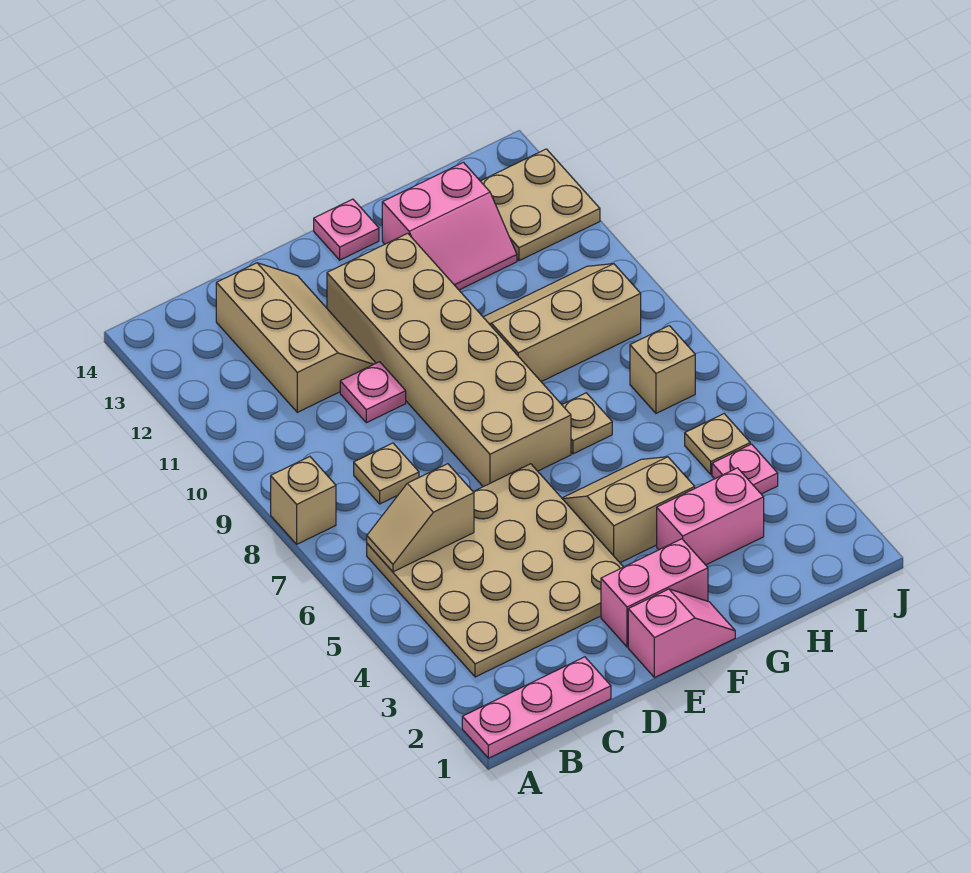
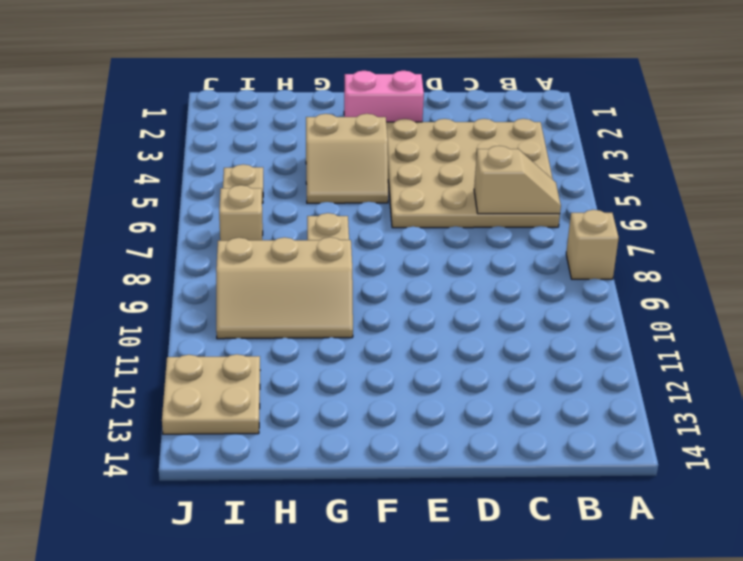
none -> pink 1x3 plate [462,657,611,758]
none -> tan 1x1 plate [354,443,419,504]
none -> tan 2x3 slope [216,263,376,412]

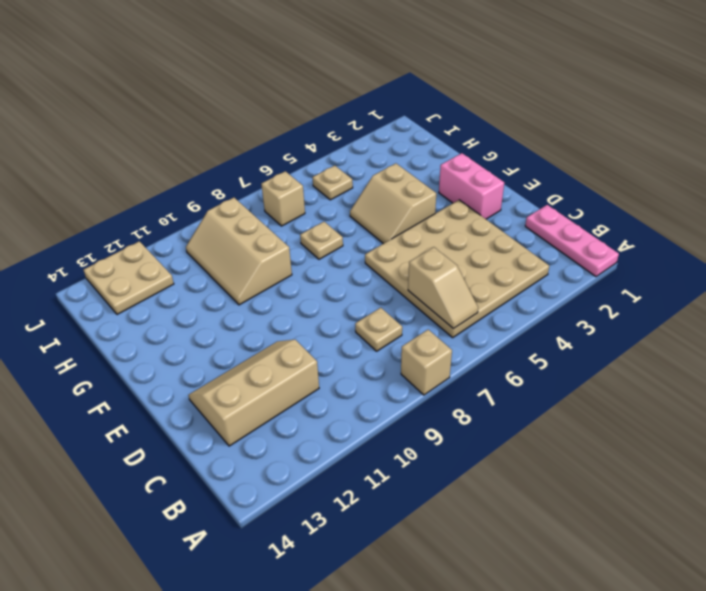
none -> pink 1x1 plate [340,362,406,423]
none -> pink 1x2 slope [628,589,735,678]
none -> tan 2x6 brick [327,233,571,487]

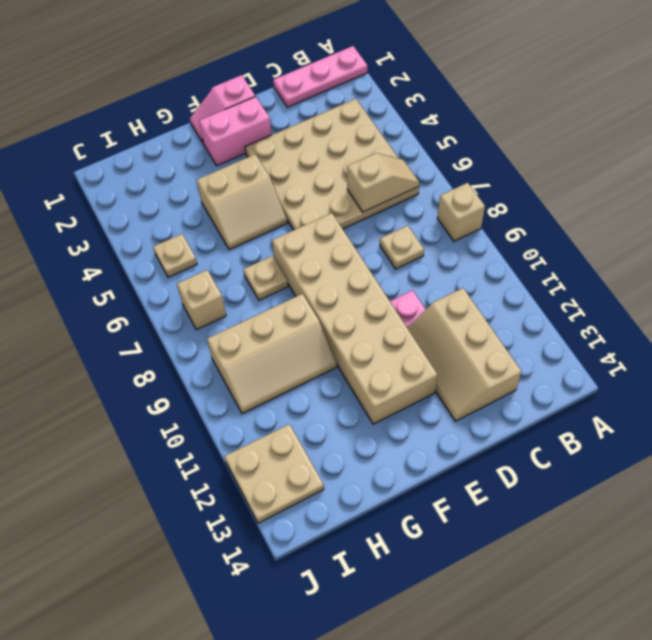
none -> pink 1x1 plate [314,199,379,260]
none -> pink 1x2 brick [657,468,764,565]
none -> pink 2x2 slope [382,162,517,290]

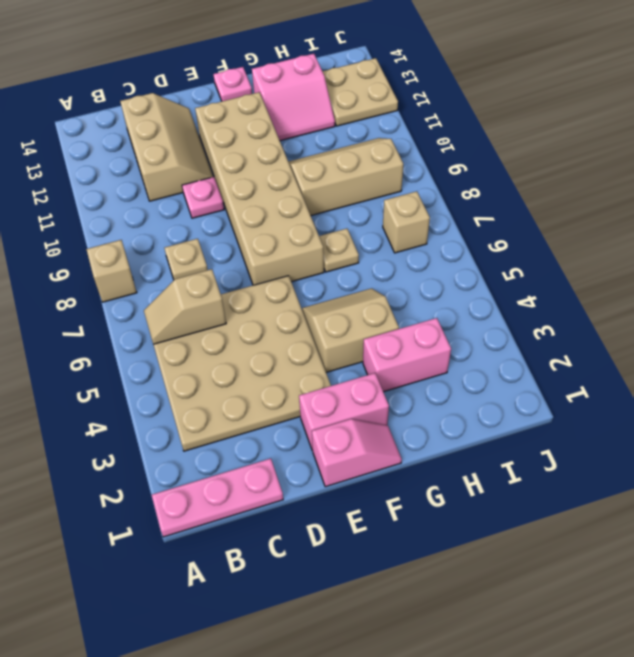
none -> pink 1x1 plate [712,444,778,494]
none -> tan 1x1 plate [685,414,750,474]

